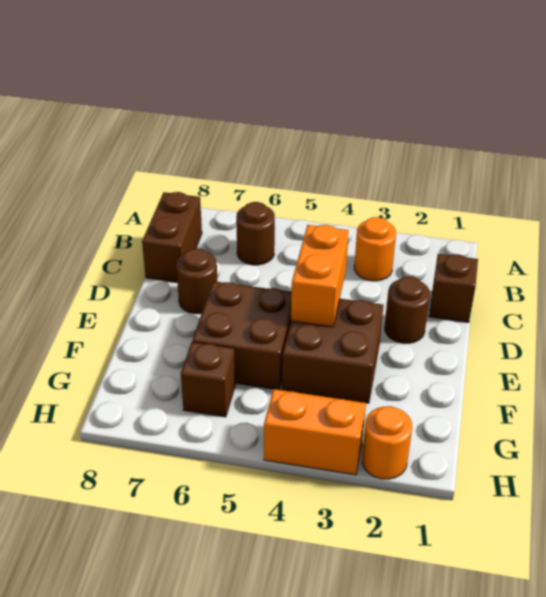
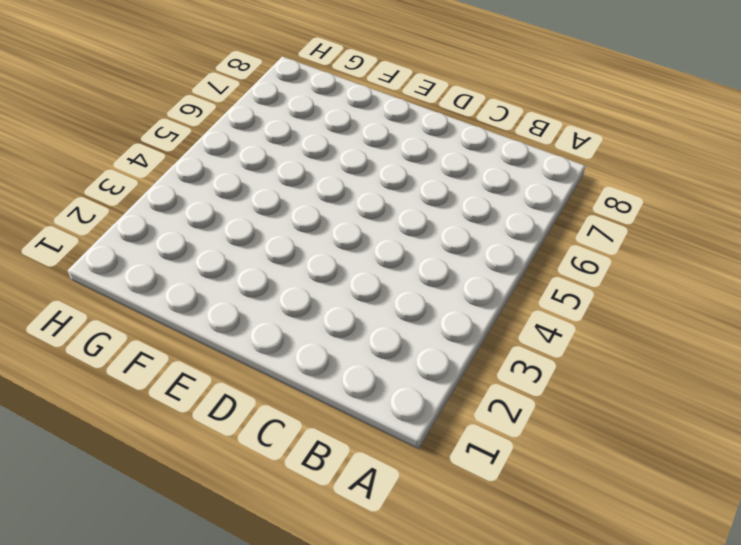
none -> orange 1x1 round brick [354,217,396,281]
none -> brown 1x1 round brick [236,202,275,265]
none -> brown 1x2 brick [142,192,202,282]

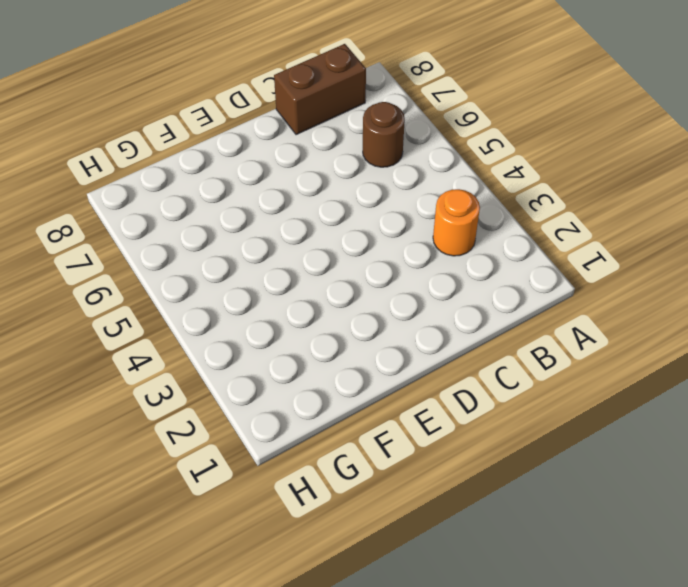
none -> brown 1x1 brick [429,254,478,322]
none -> brown 1x1 round brick [385,277,430,343]
none -> brown 1x1 round brick [176,248,217,314]

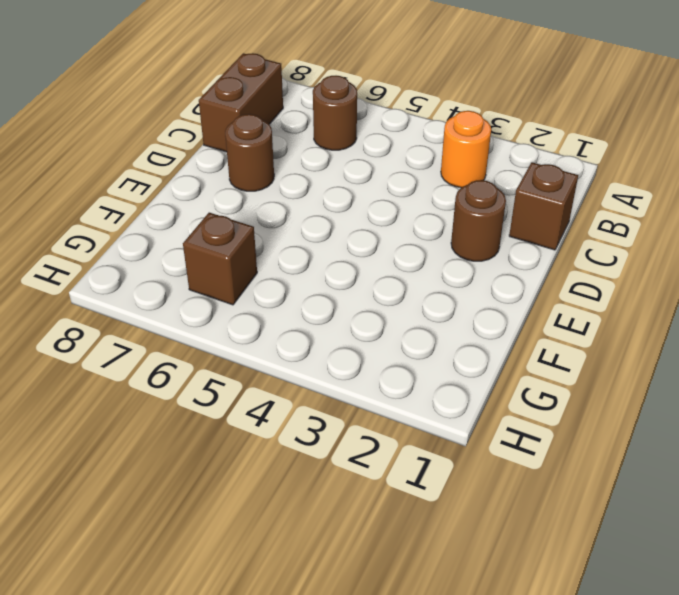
none -> brown 2x2 brick [282,299,384,403]
none -> brown 2x2 brick [192,281,292,390]
none -> orange 1x1 round brick [362,406,412,479]

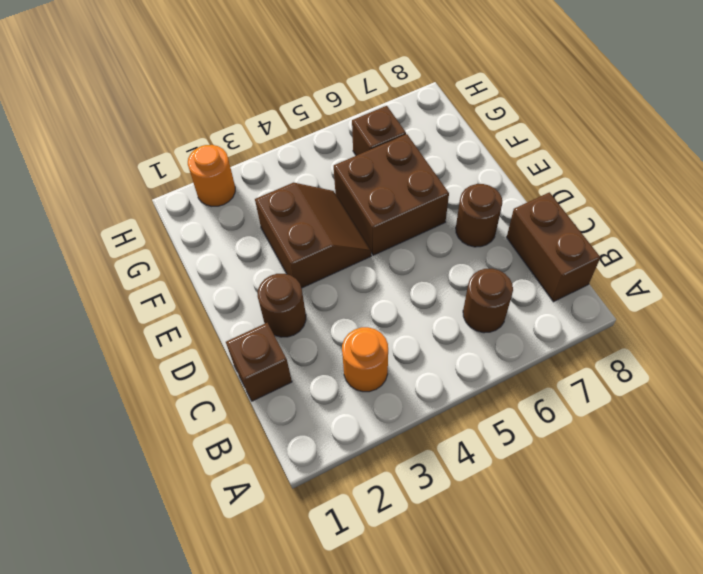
brown 2x2 slope [255,183,371,288] -> brown 2x2 brick [282,299,384,403]
none -> orange 1x2 brick [264,389,366,475]
none -> orange 1x2 brick [291,225,349,327]

